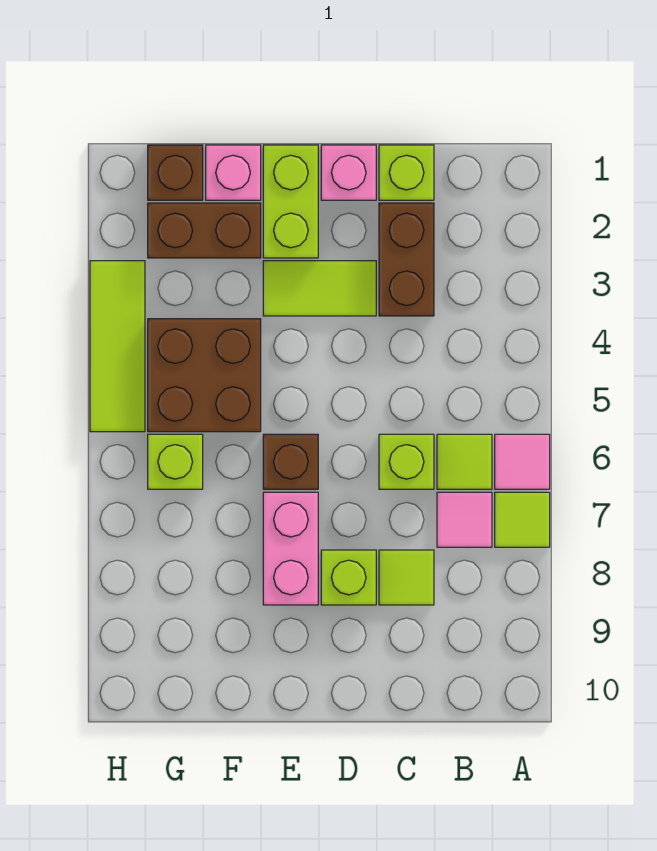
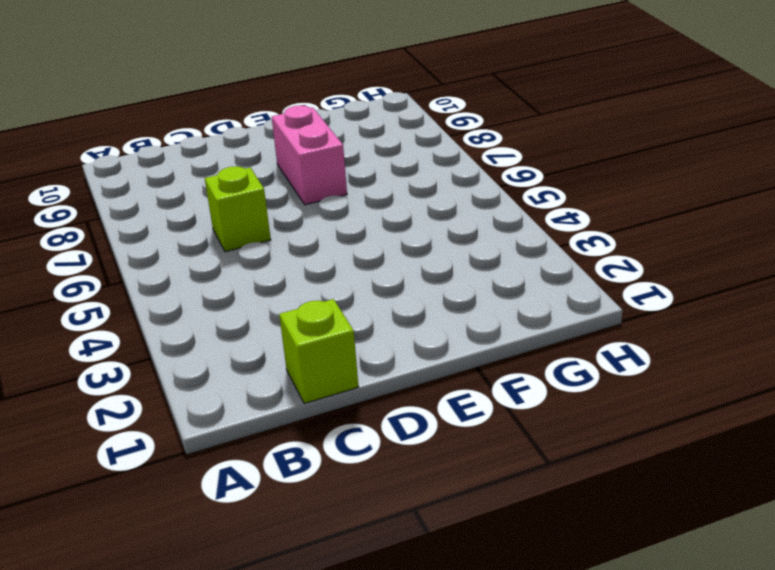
none -> pink 1x1 tile [495,434,550,489]
none -> lime 1x1 tile [495,492,550,547]
none -> lime 1x1 tile [437,434,492,489]

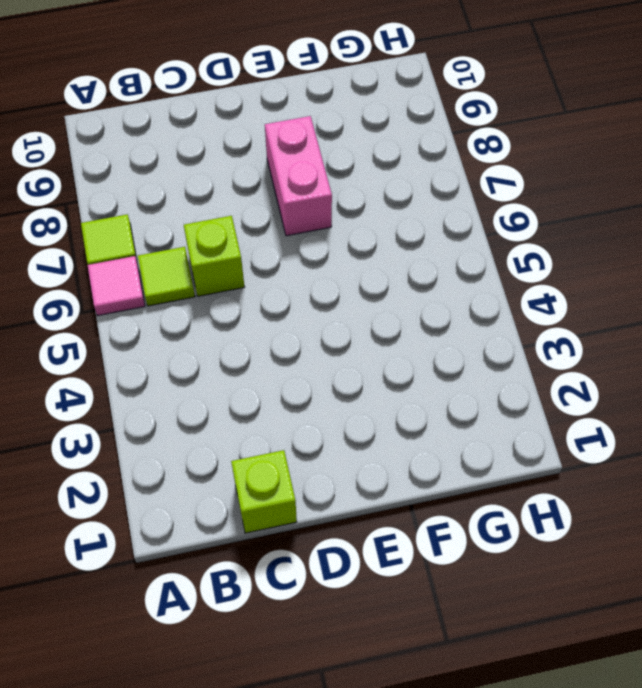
none -> pink 1x1 tile [437,492,492,547]
none -> brown 1x2 brick [379,203,434,316]
none -> lime 1x1 tile [379,550,434,605]

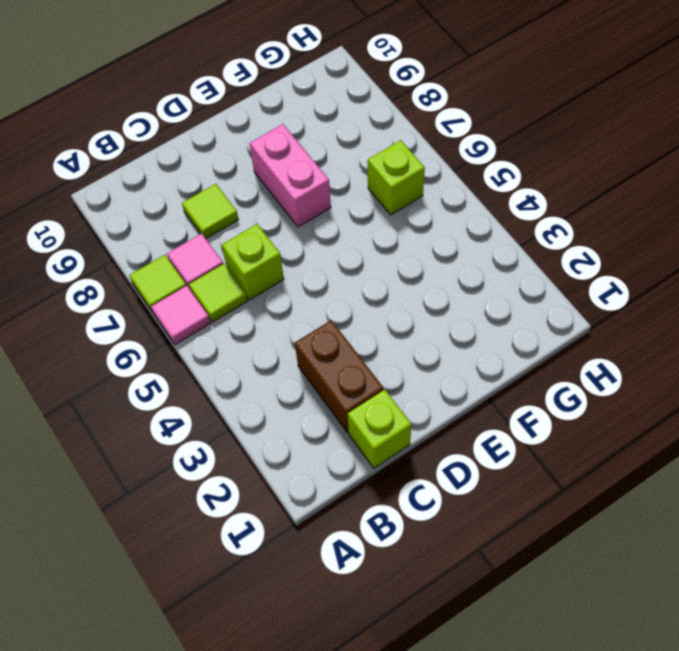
none -> pink 1x1 brick [321,145,376,200]
none -> lime 1x2 tile [263,261,376,316]
none -> lime 1x1 brick [321,550,376,605]

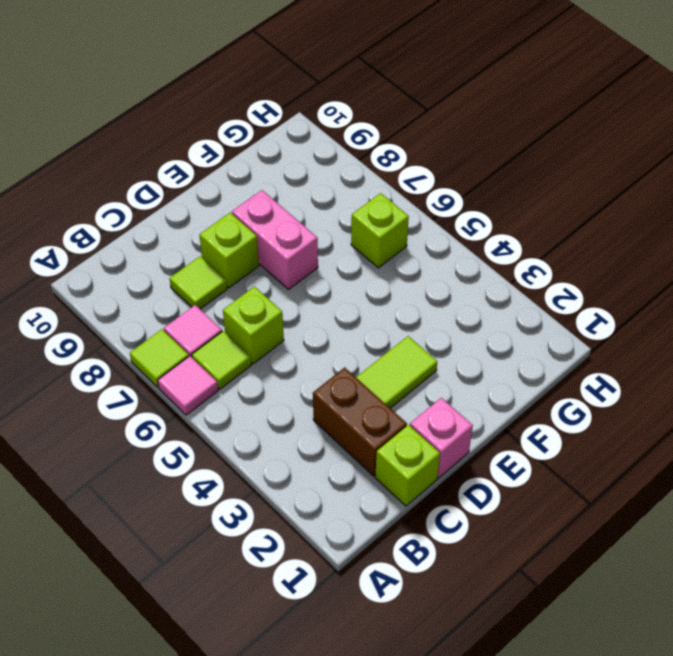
none -> lime 1x2 brick [263,145,318,258]
none -> brown 1x1 brick [263,434,318,489]
none -> pink 1x1 brick [206,145,261,200]

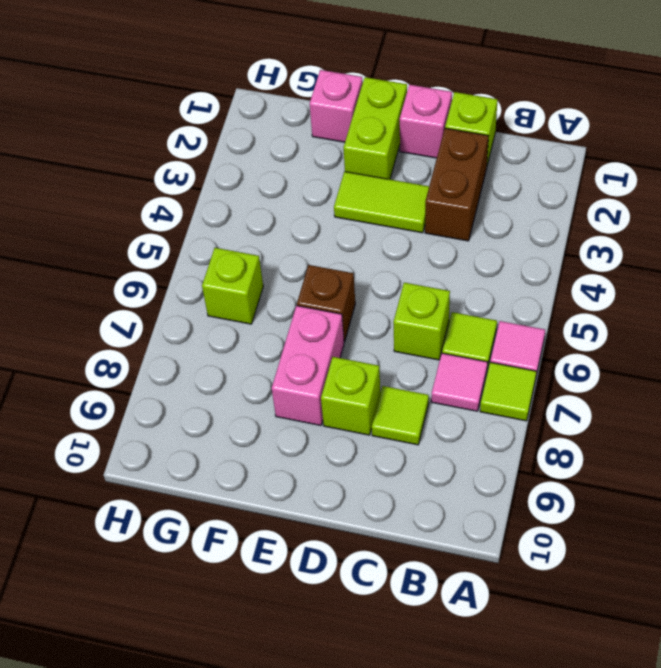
none -> brown 1x2 brick [148,203,261,258]
none -> brown 2x2 brick [148,319,261,432]
none -> brown 1x1 brick [148,145,203,200]

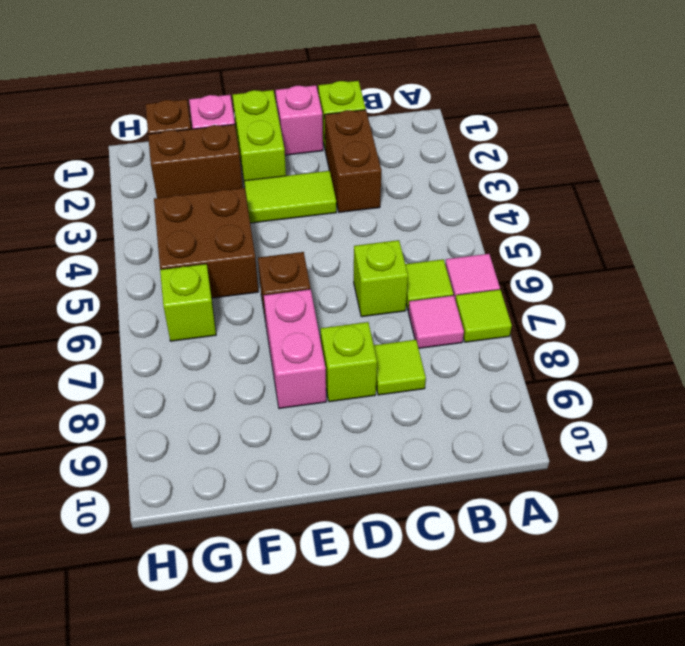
none -> lime 1x3 tile [90,261,145,432]

